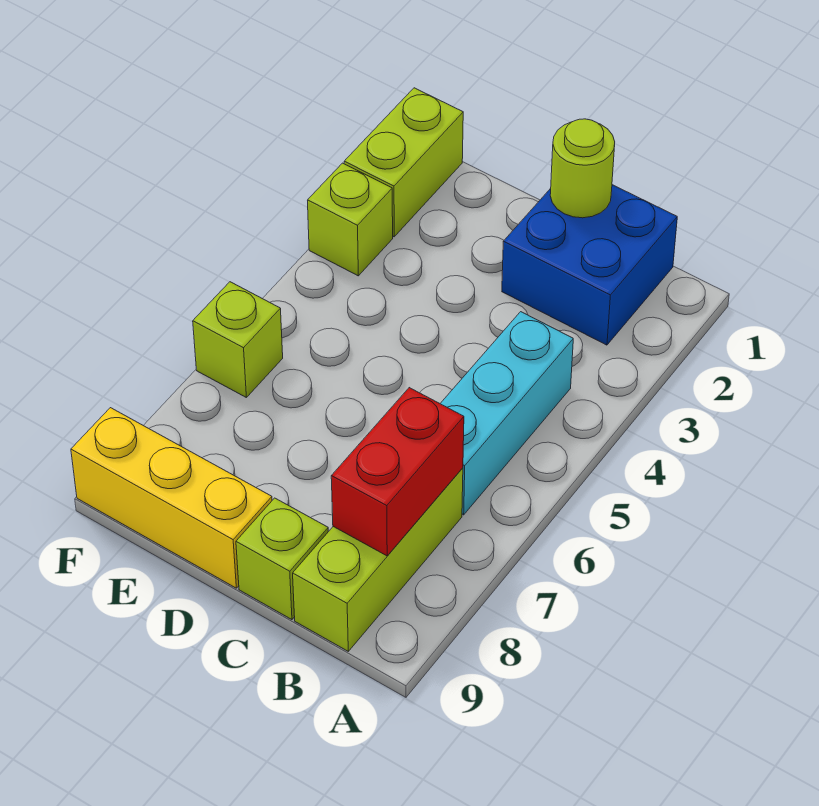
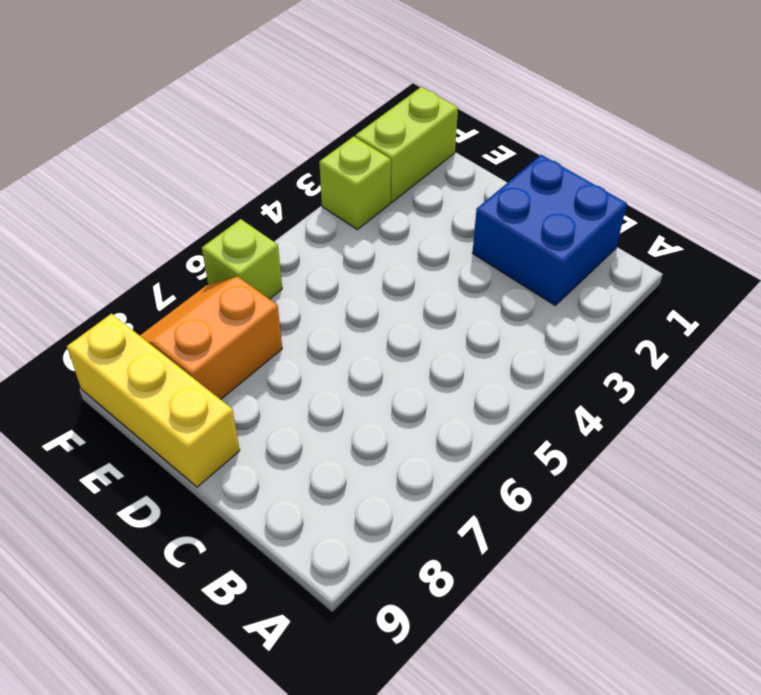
orange 2x2 slope [140,277,282,400] -> none
none -> cyan 1x3 brick [440,312,573,515]
none -> lime 1x3 brick [293,468,463,651]

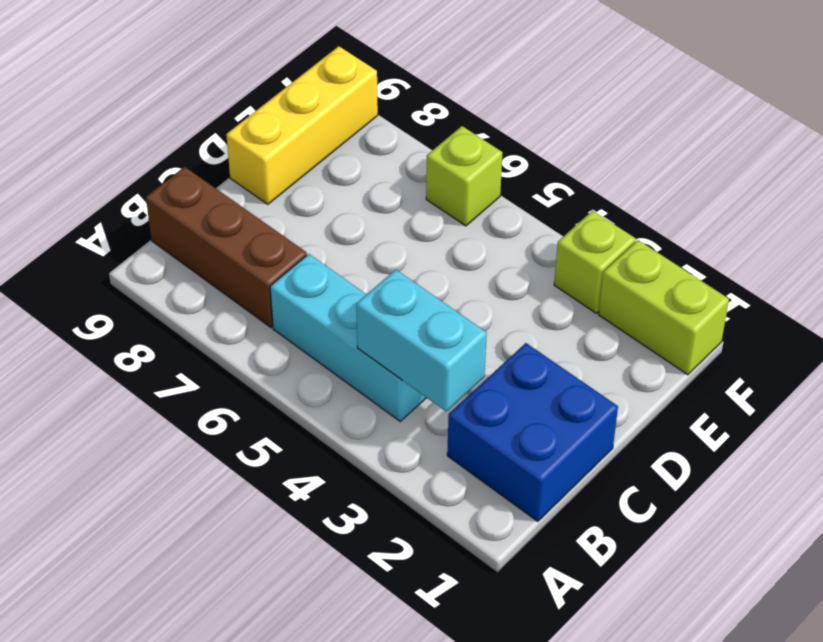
cyan 1x2 brick [356,270,487,411] -> none
brown 1x3 brick [146,167,307,328] -> lime 1x3 brick [293,468,463,651]
none -> lime 1x1 brick [236,498,328,620]
none -> red 1x2 brick [331,388,464,556]

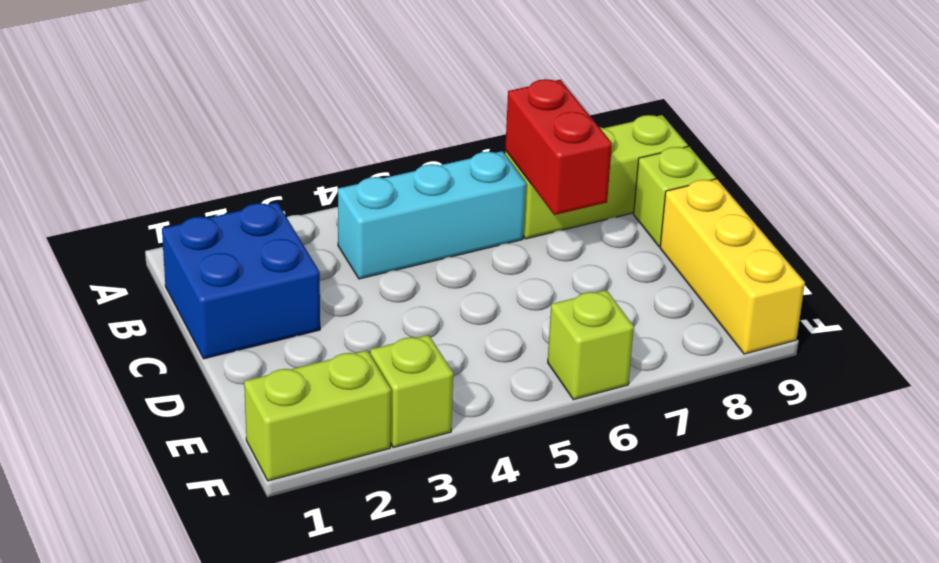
red 1x2 brick [505,79,612,215] -> red 1x2 brick turned to [331,388,464,556]
none -> lime 1x1 round brick [550,119,615,218]

